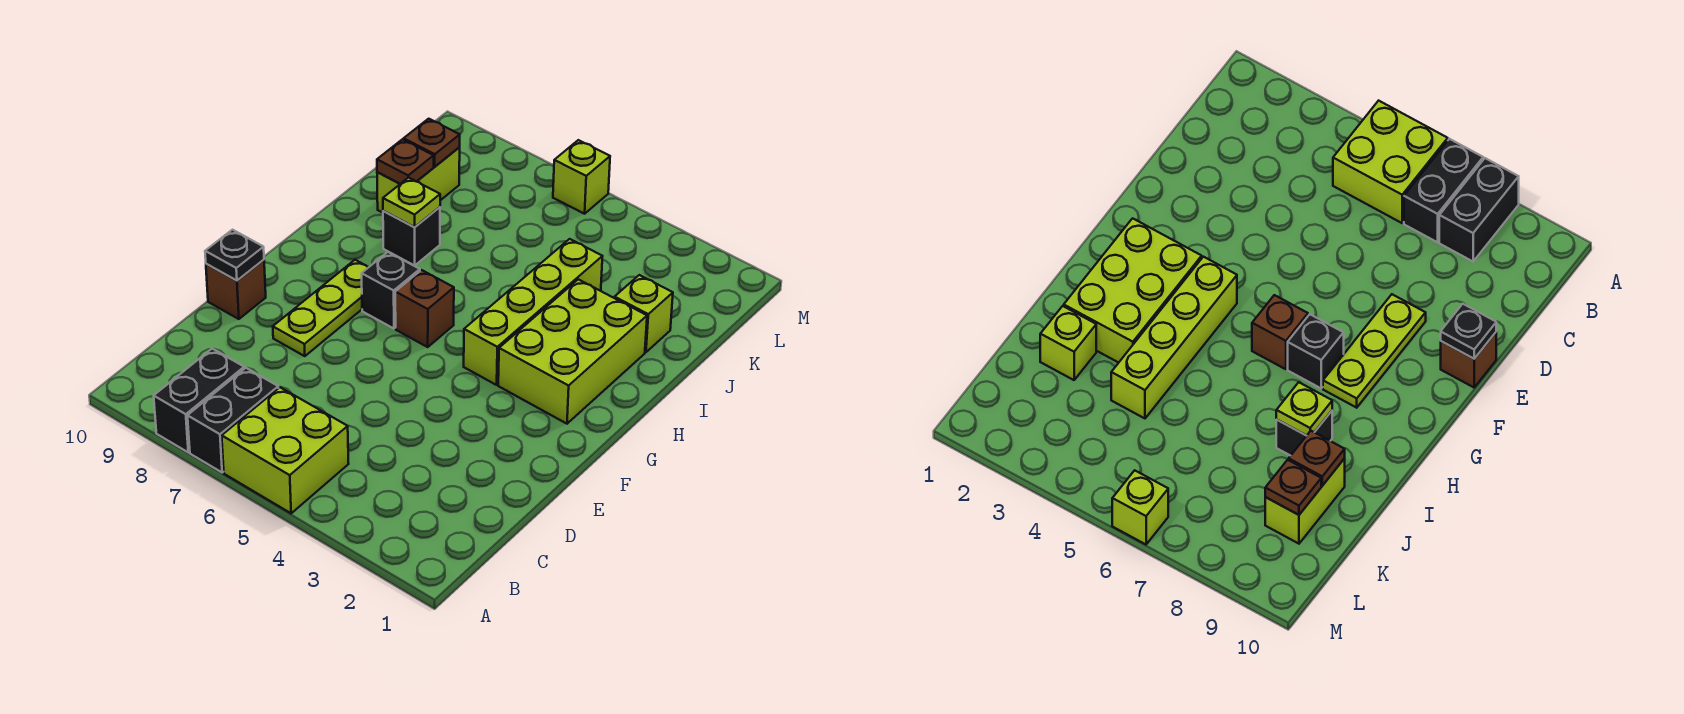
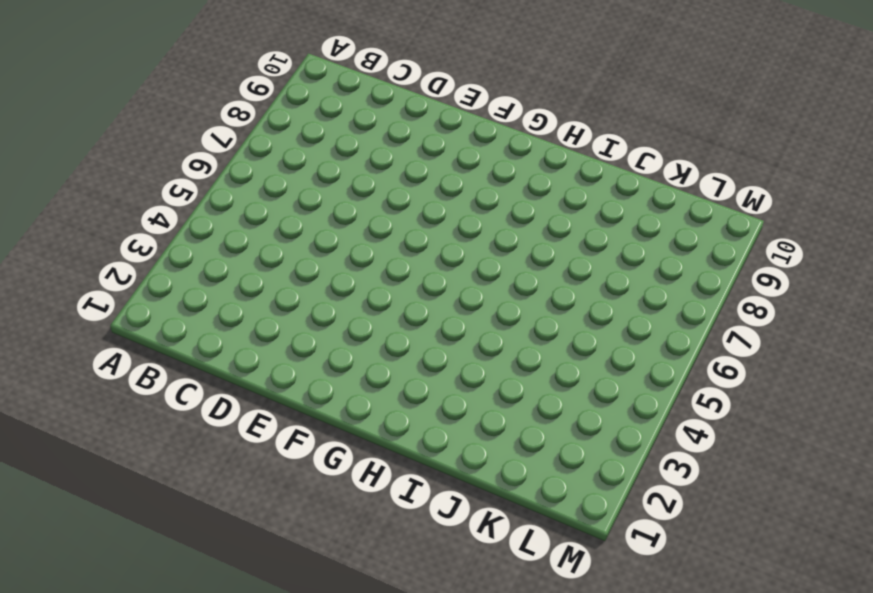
none -> lime 2x2 brick [222,387,349,513]
none -> black 1x2 brick [188,368,278,472]
none -> black 1x2 brick [154,349,244,452]

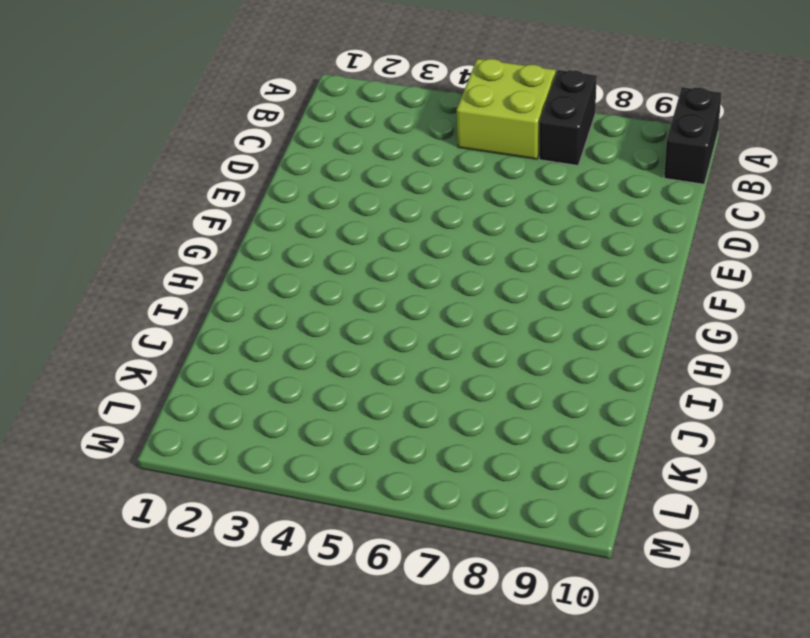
black 1x2 brick [664,87,722,184] -> black 1x2 brick moved to [154,349,244,452]
none -> lime 1x3 plate [273,260,369,356]
none -> brown 1x1 brick [206,260,266,319]
none -> lime 2x3 brick [498,279,647,424]

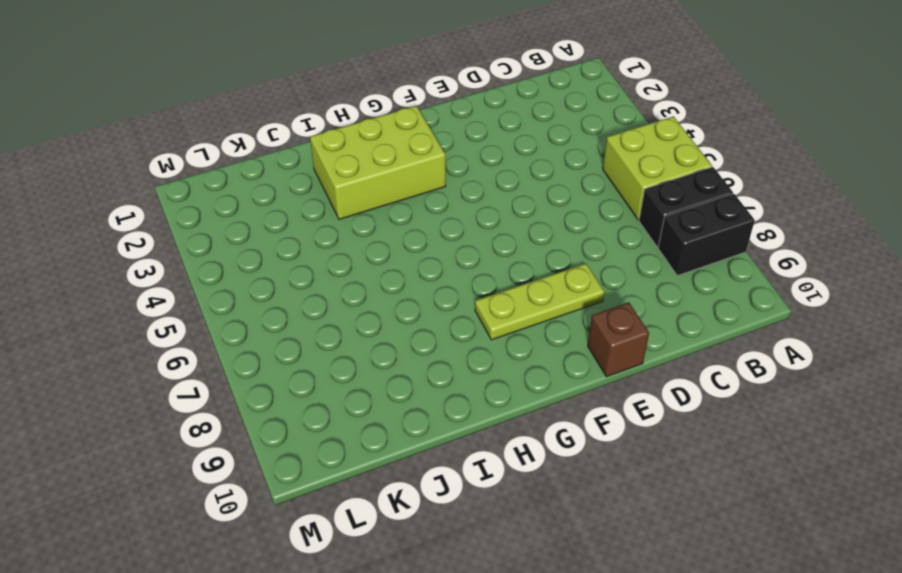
none -> lime 1x4 brick [464,239,603,385]
none -> brown 1x1 brick [395,270,454,347]
none -> black 1x1 brick [362,252,420,329]

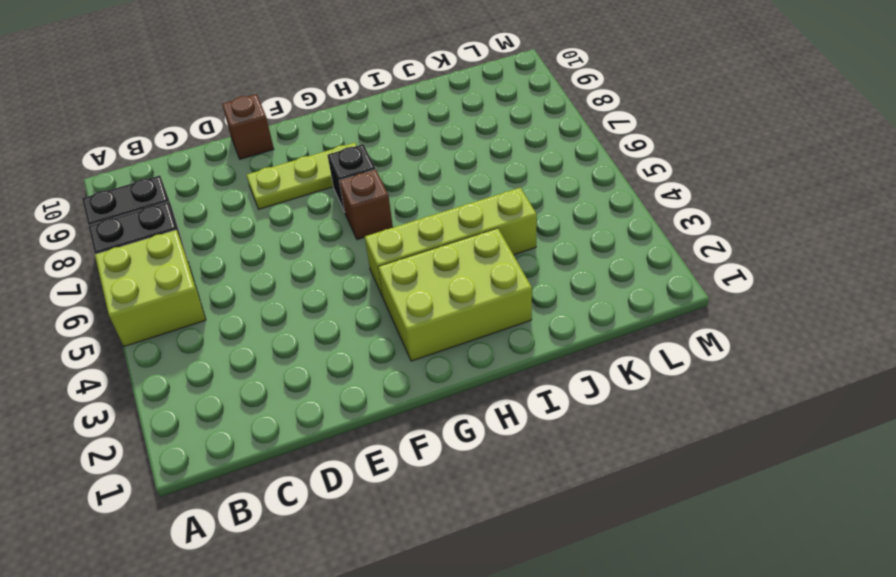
none -> black 1x1 brick [383,207,440,265]
none -> lime 1x1 brick [615,275,673,352]
none -> lime 1x2 brick [377,148,460,213]

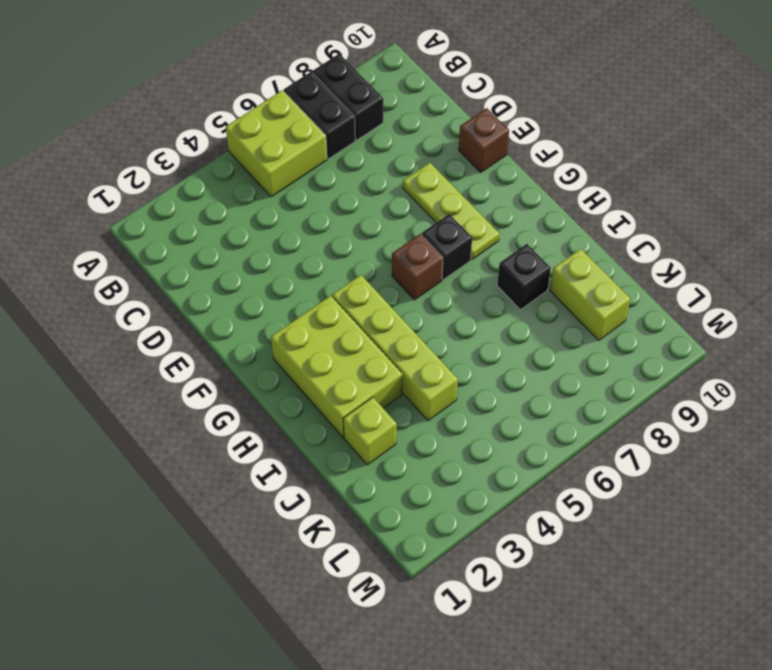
none -> lime 1x1 brick [553,140,610,214]
none -> black 1x1 plate [205,230,264,280]
none -> lime 1x1 plate [383,177,440,227]

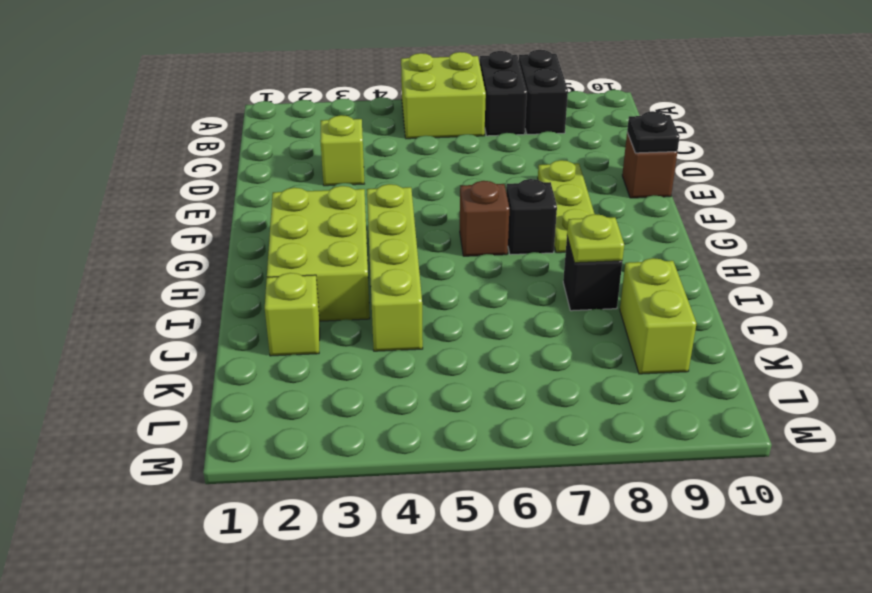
lime 1x1 brick [320,115,364,186] -> lime 1x1 brick moved to [553,140,610,214]
none -> brown 1x1 plate [377,139,434,184]
none -> brown 1x1 plate [404,119,460,167]

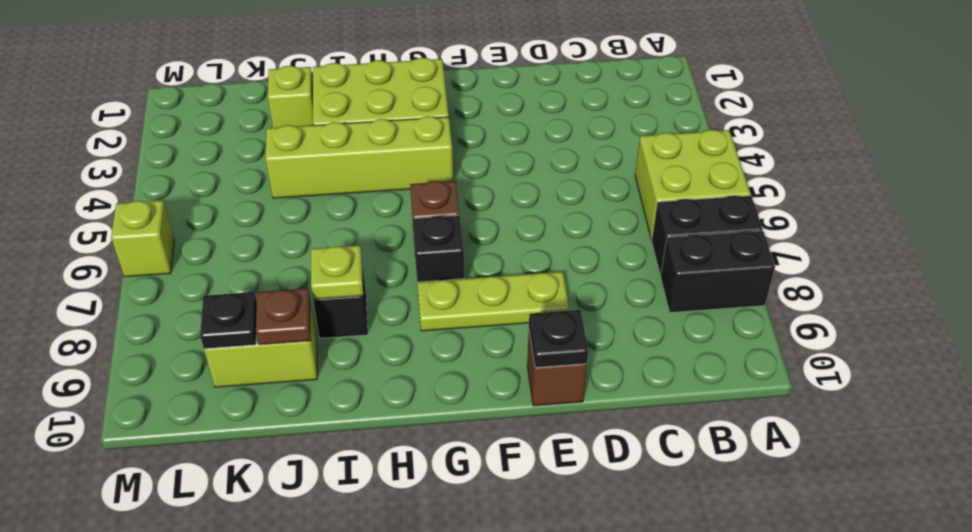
black 1x1 plate [200,292,257,349] -> brown 1x1 plate [404,119,460,167]

